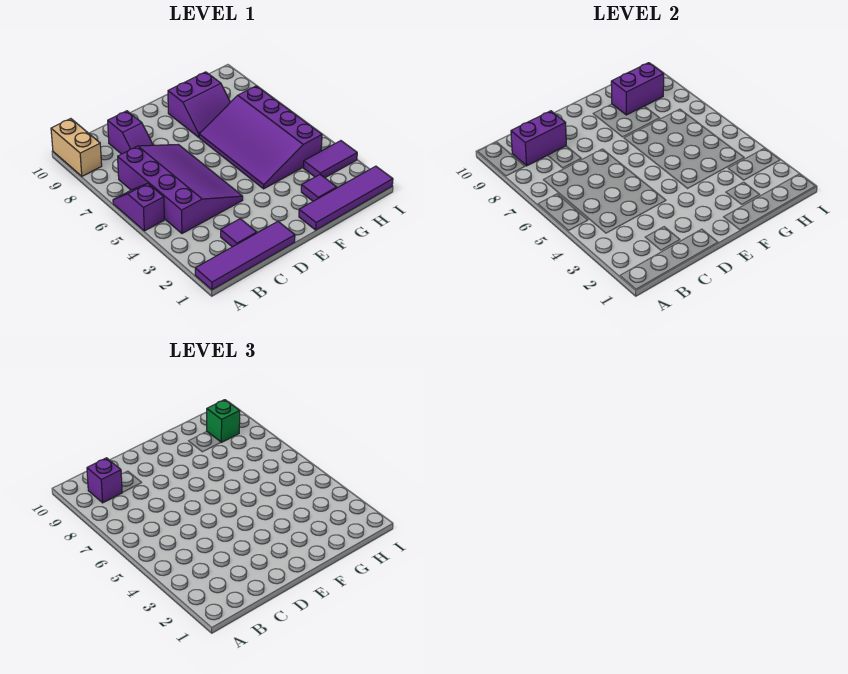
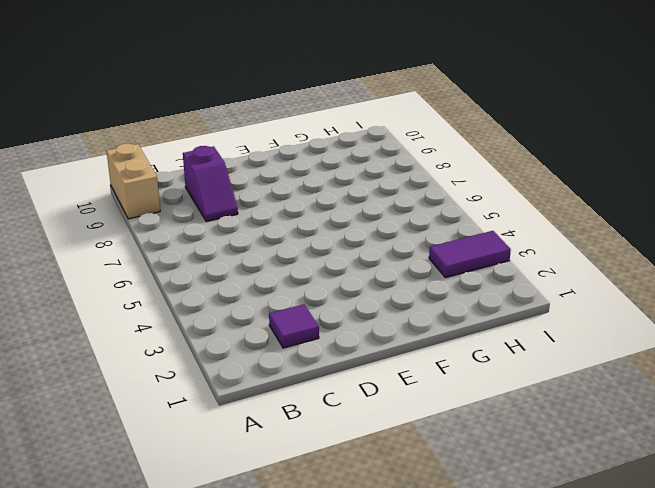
none -> purple 1x4 tile [195,222,295,290]
none -> purple 1x2 slope [113,183,164,231]
none -> purple 3x4 slope [118,144,243,234]

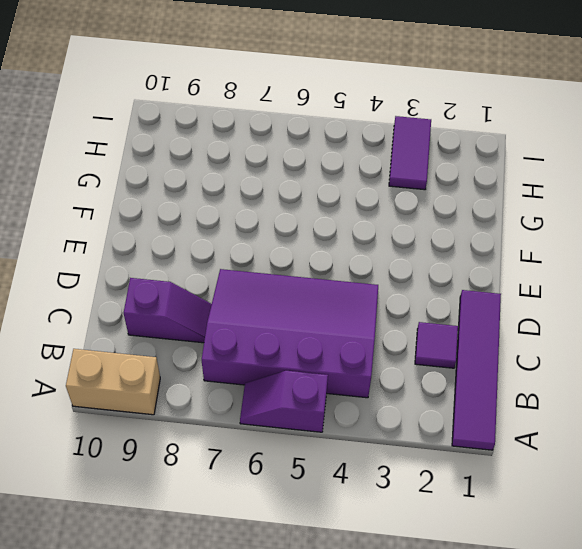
none -> purple 1x4 tile [299,166,393,230]
none -> purple 3x4 slope [199,86,322,189]
none -> purple 2x2 slope [168,72,230,137]

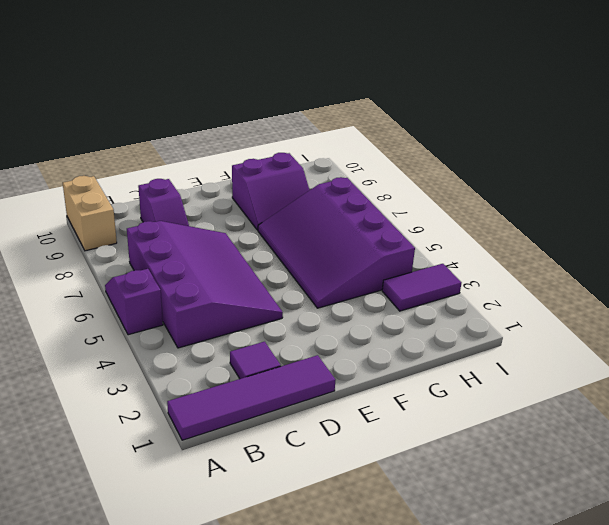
none -> purple 1x4 tile [299,166,393,230]
none -> purple 1x1 tile [301,175,337,201]
none -> purple 1x2 brick [511,111,566,166]

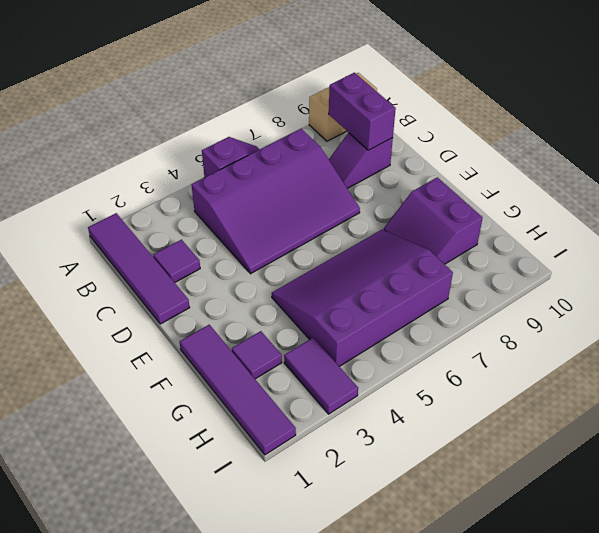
none -> purple 1x2 brick [611,63,664,115]
none -> purple 1x1 brick [87,458,122,503]
none -> green 1x1 brick [207,400,240,442]

